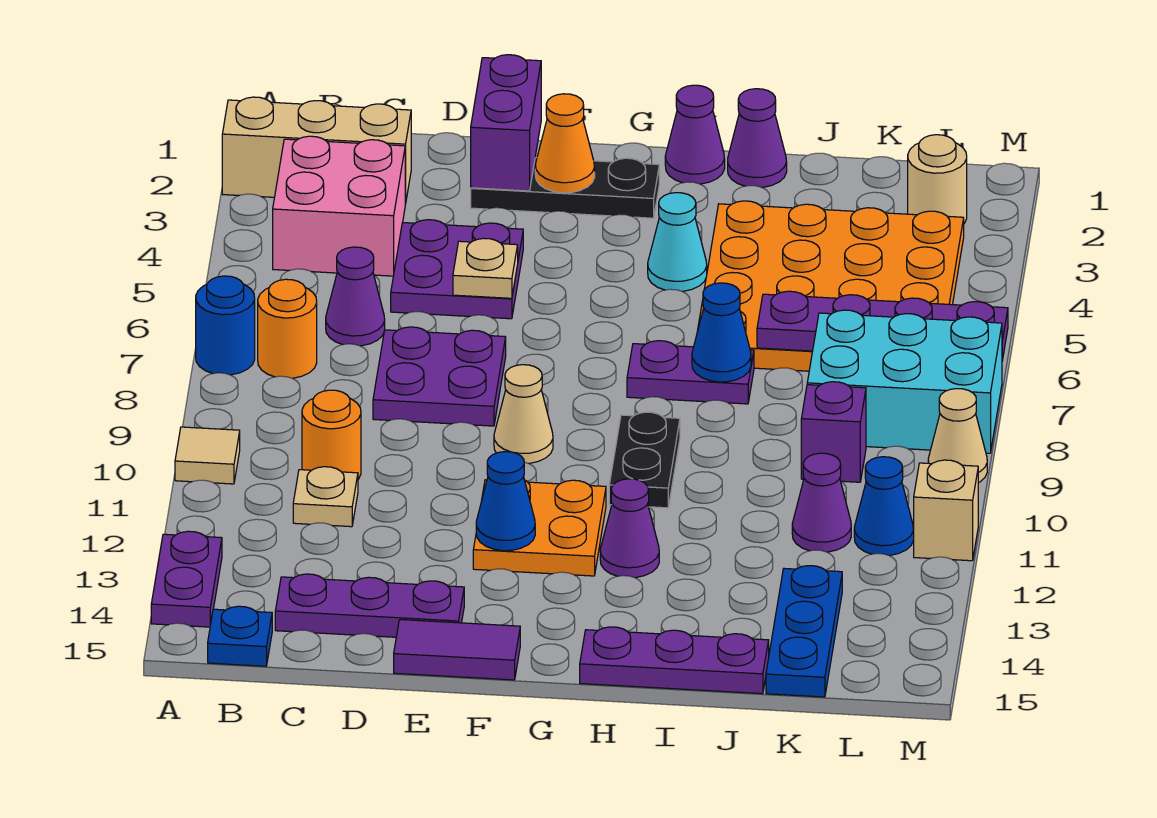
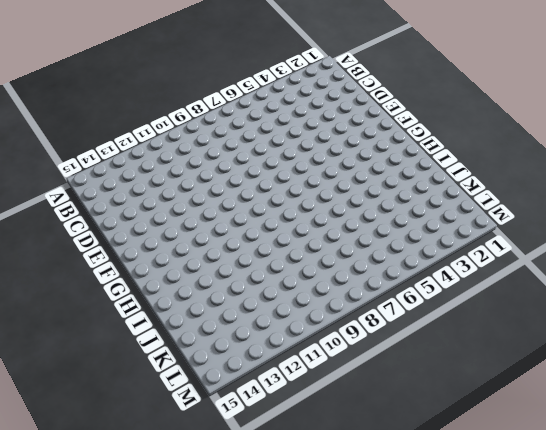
none -> tan 1x3 brick [222,97,411,204]
none -> blue 1x1 round brick [196,276,255,375]
none -> tan 1x1 tile [175,427,240,484]
none -> purple 1x2 plate [151,531,222,627]

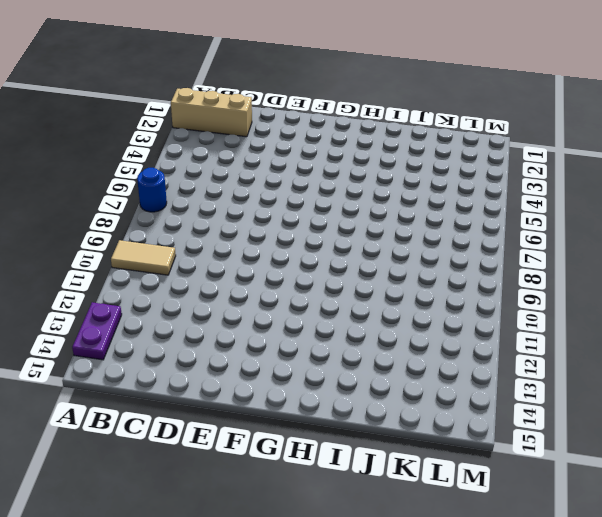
tan 1x2 tile [111,240,176,275] -> tan 1x1 tile [175,427,240,484]
none -> pink 2x2 brick [273,136,405,276]
none -> orange 1x1 round brick [258,279,317,378]
none -> blue 1x1 plate [208,606,272,666]
none -> purple 1x1 cone [326,247,385,346]

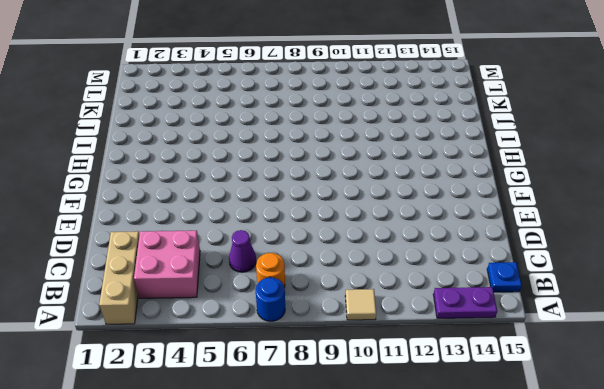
none -> orange 1x1 round brick [302,390,361,479]
none -> tan 1x1 plate [293,467,358,527]
none -> purple 1x3 plate [275,574,464,637]
none -> purple 2x2 plate [391,220,523,319]

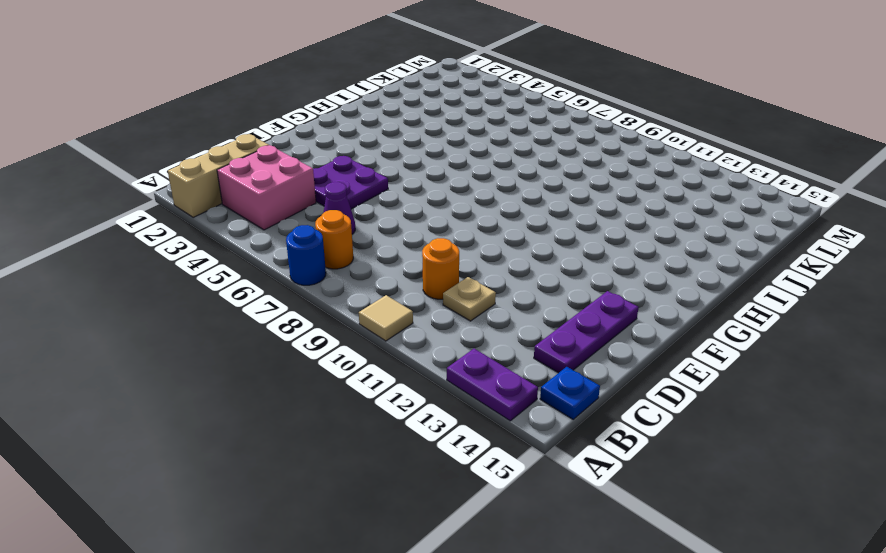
none -> purple 2x2 plate [373,327,506,426]
none -> black 1x3 plate [471,158,659,218]
none -> purple 1x2 tile [394,620,520,680]
none -> tan 1x1 cone [494,365,553,463]

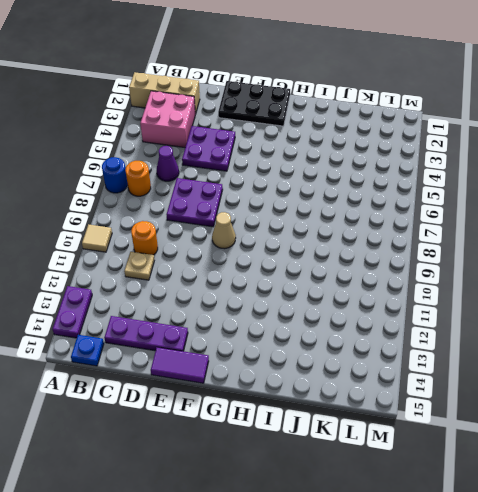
black 2x3 plate [218,81,290,126] -> black 1x3 plate [471,158,659,218]
none -> orange 2x2 plate [473,480,606,576]
none -> purple 1x1 cone [665,85,725,184]
none -> cyan 1x1 cone [648,193,707,291]
none -> purple 1x2 plate [627,341,754,404]

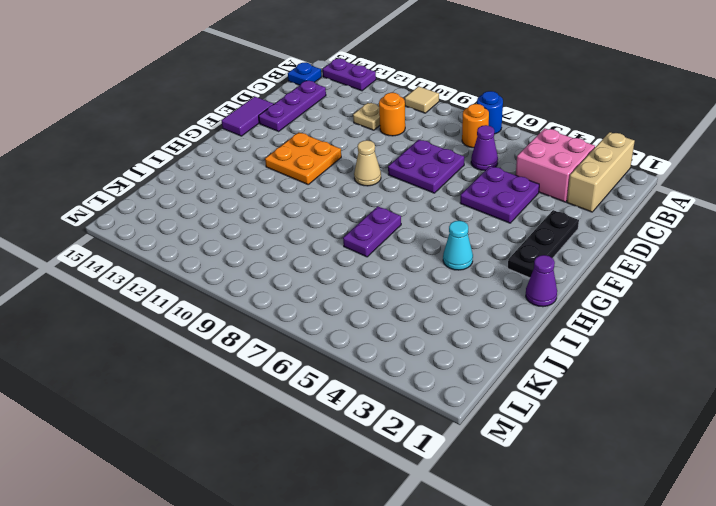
none -> black 1x2 plate [609,412,680,508]
none -> purple 1x1 cone [600,479,659,578]
none -> purple 1x3 plate [580,627,769,694]
none -> purple 1x1 cone [728,89,787,187]

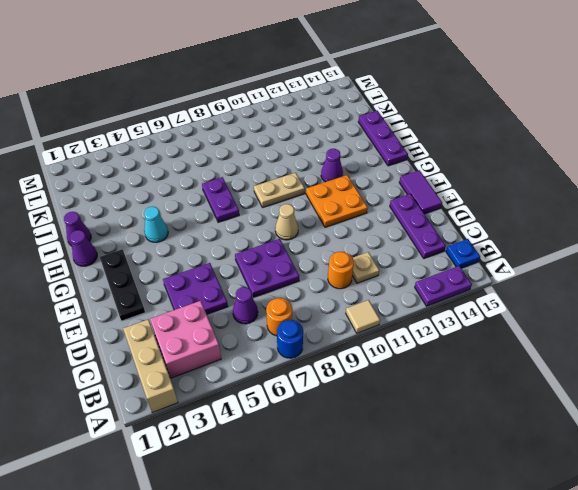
tan 1x2 plate [254,173,305,208] -> black 1x2 plate [609,412,680,508]
none -> orange 4x4 plate [698,201,964,371]
none -> cyan 2x3 brick [807,310,1002,453]
none -> purple 1x1 brick [801,382,866,482]
none -> purple 1x1 cone [792,453,851,552]

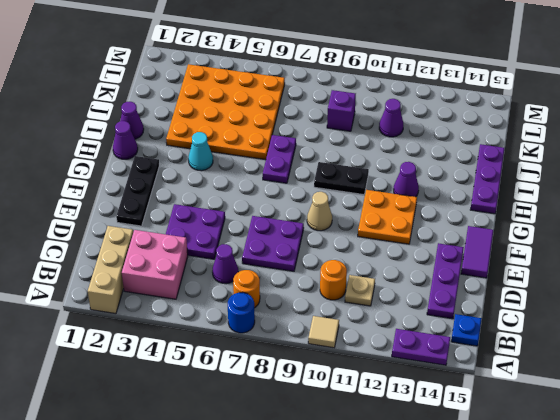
none -> cyan 2x3 brick [807,310,1002,453]
none -> blue 1x3 plate [766,566,842,697]
none -> tan 1x1 round brick [908,135,967,223]
none -> blue 1x1 cone [854,457,914,555]

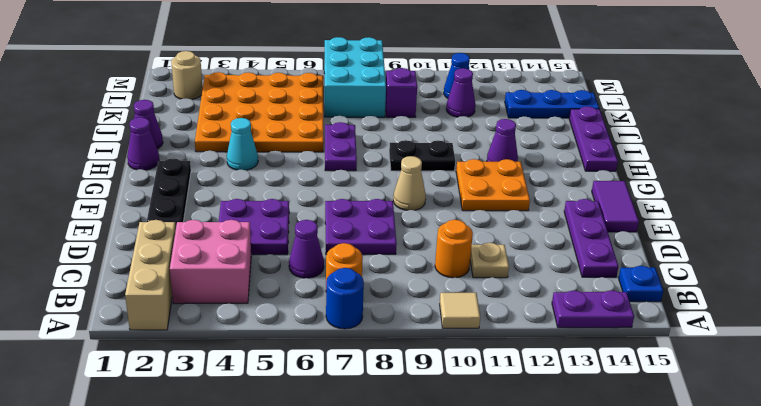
none -> tan 1x1 cone [928,389,987,483]
none -> tan 1x1 brick [914,460,978,561]
none -> purple 1x2 brick [471,55,541,191]
none -> tan 1x1 plate [453,238,518,298]

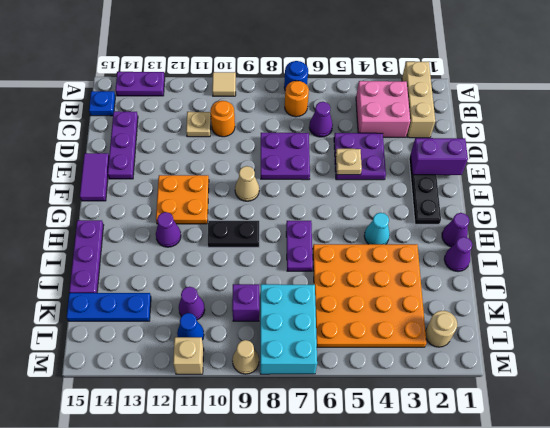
none -> orange 1x1 cone [535,94,595,193]
none -> blue 1x1 cone [476,452,535,551]
none -> blue 1x1 cone [692,283,751,382]
none -> purple 1x4 plate [757,291,1008,360]

